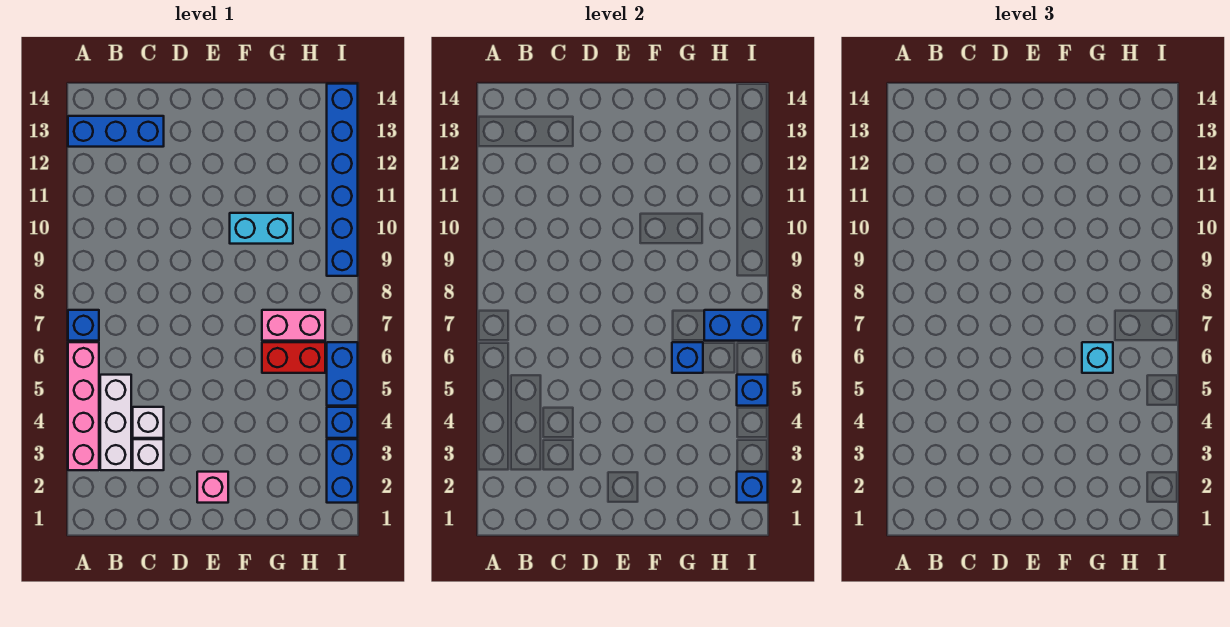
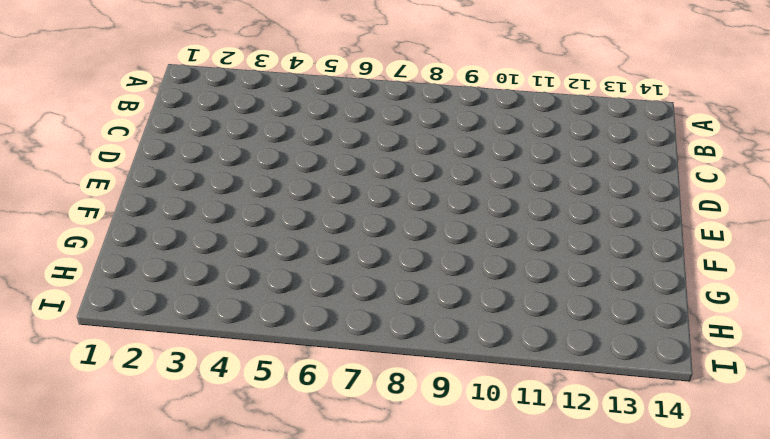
none -> pink 1x4 brick [68,342,99,470]
none -> blue 1x1 brick [68,310,99,341]
none -> blue 1x3 brick [68,116,164,147]

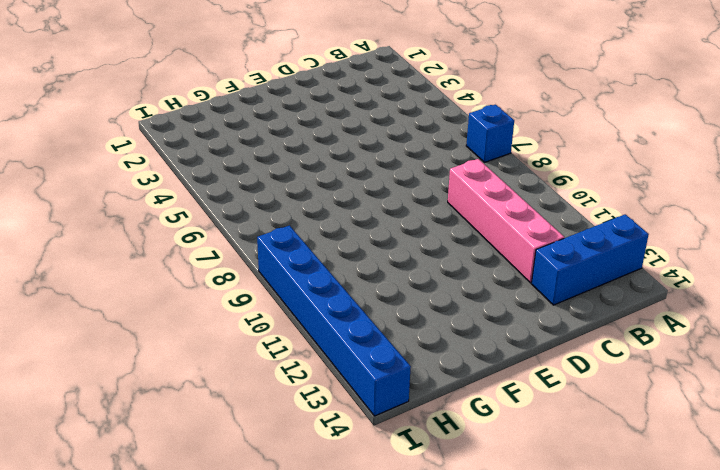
pink 1x4 brick [448,159,564,283] -> pink 1x4 brick moved to [68,342,99,470]
none -> white 1x3 brick [100,375,131,470]
none -> white 1x1 brick [133,439,164,470]
none -> white 1x1 brick [133,407,164,438]

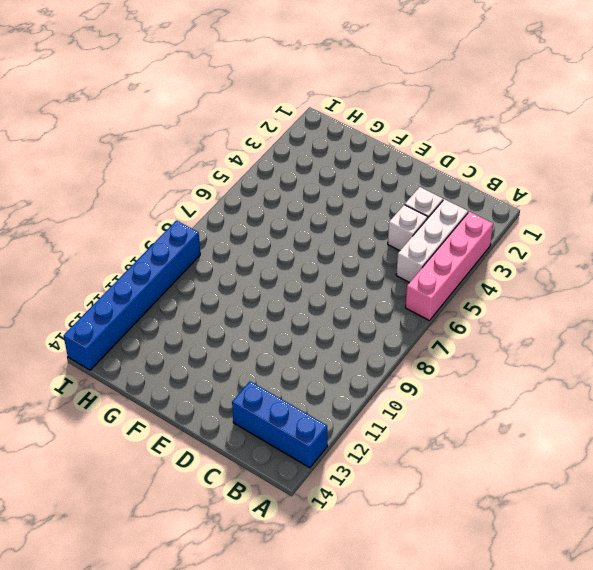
none -> blue 1x1 brick [68,310,99,341]
none -> pink 1x1 brick [197,472,228,503]
none -> cyan 1x2 brick [230,213,293,244]

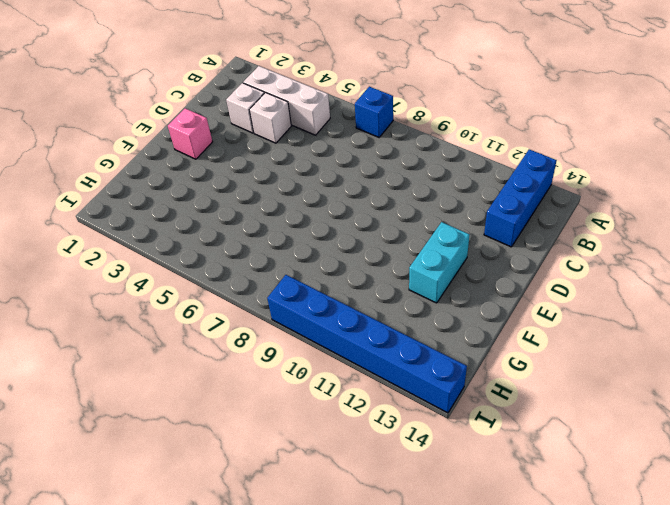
cyan 1x2 brick [409,222,469,303] -> cyan 1x2 brick moved to [230,213,293,244]
none -> pink 1x4 brick [68,342,99,470]
none -> red 1x2 brick [262,342,325,373]
none -> pink 1x2 brick [262,310,325,341]

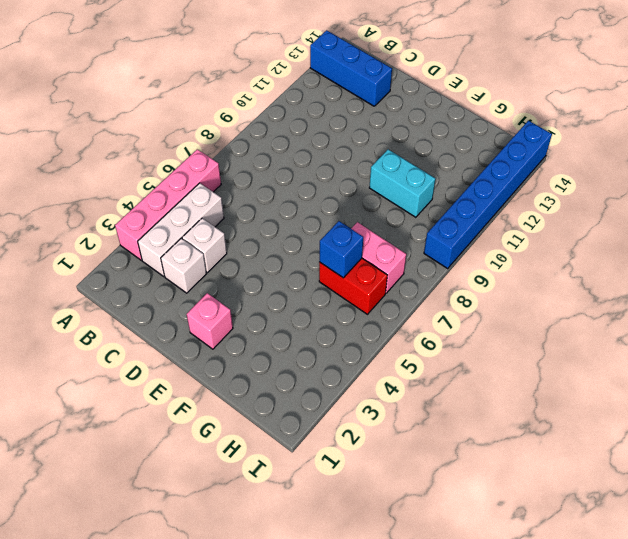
none -> blue 1x1 brick [68,310,99,341]
none -> blue 1x2 brick [327,439,358,503]
none -> blue 1x1 brick [327,407,358,438]

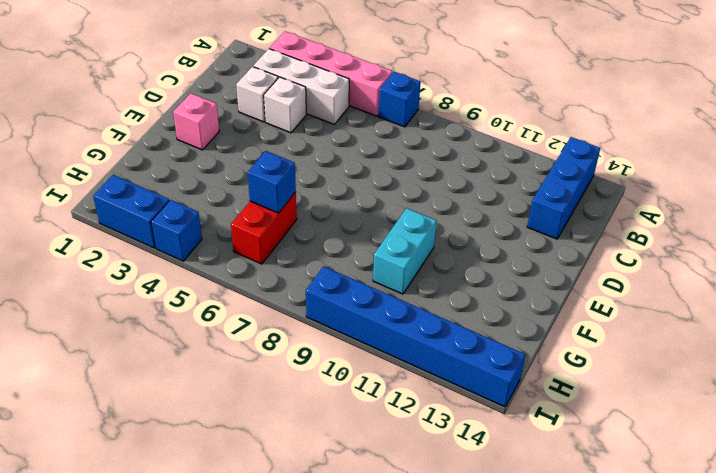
none -> pink 1x2 brick [262,310,325,341]
none -> blue 1x2 brick [327,342,358,406]
none -> blue 1x2 brick [704,310,768,341]

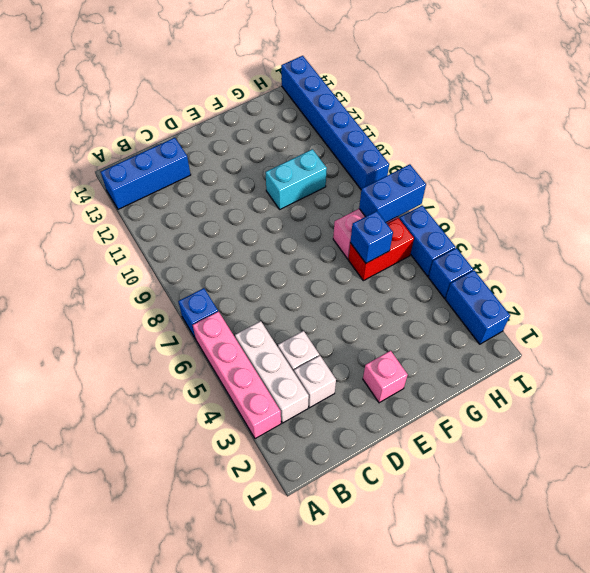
none -> blue 1x1 brick [737,472,768,503]
none -> blue 1x1 brick [737,375,768,406]
none -> cyan 1x1 brick [1082,342,1113,373]

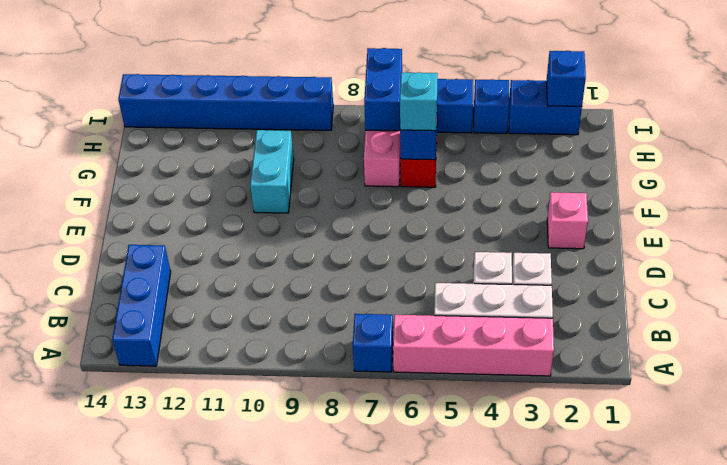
none -> blue 1x1 brick [737,375,768,406]

